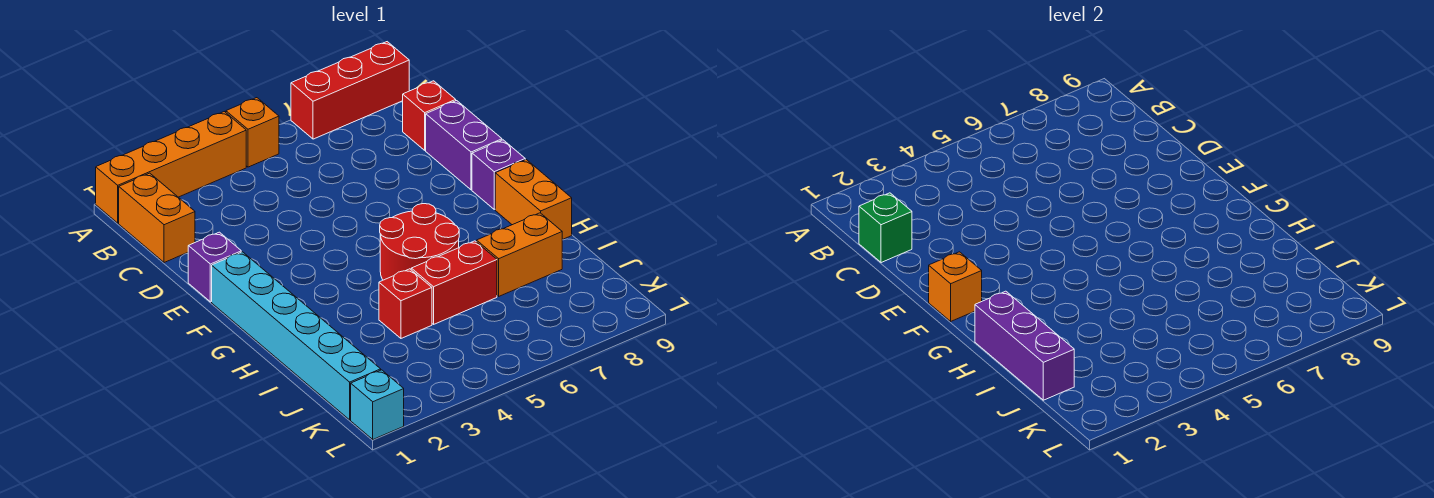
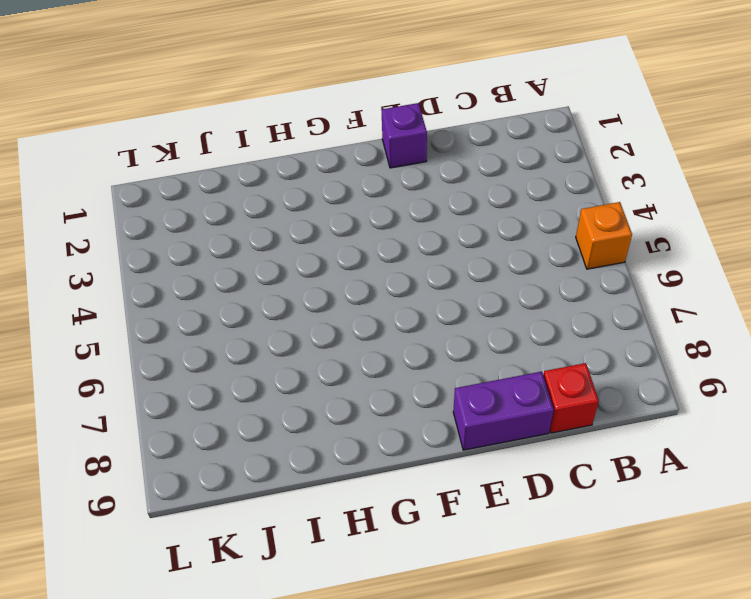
none -> orange 1x4 brick [96,112,246,223]
none -> red 1x3 brick [291,42,409,139]
none -> orange 1x2 brick [119,173,195,263]

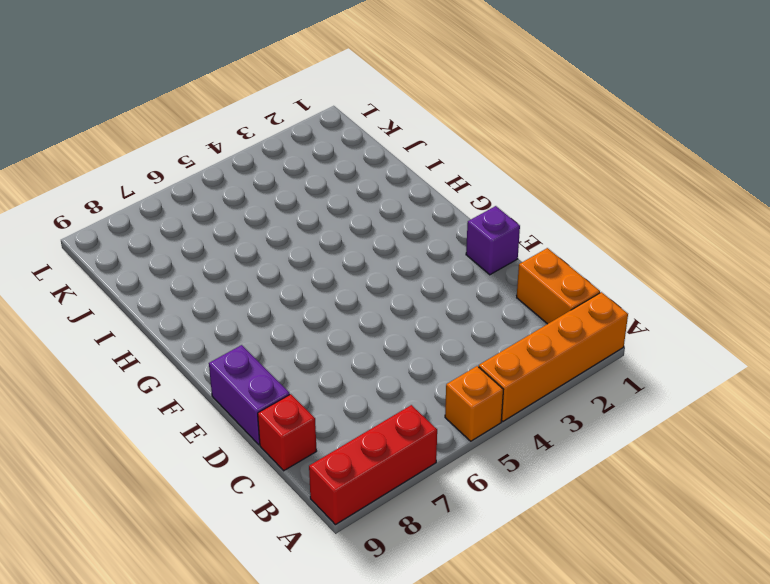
none -> cyan 1x6 brick [212,252,381,420]
none -> purple 1x1 brick [472,140,525,209]
none -> red 2x2 round brick [380,204,459,280]

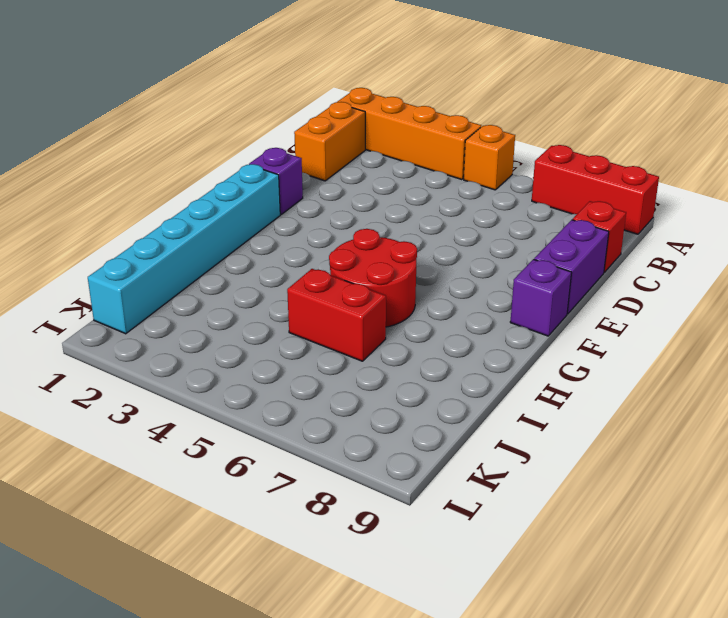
none -> orange 1x2 brick [495,160,572,240]
none -> red 1x1 brick [379,269,432,338]
none -> orange 1x2 brick [477,213,562,296]

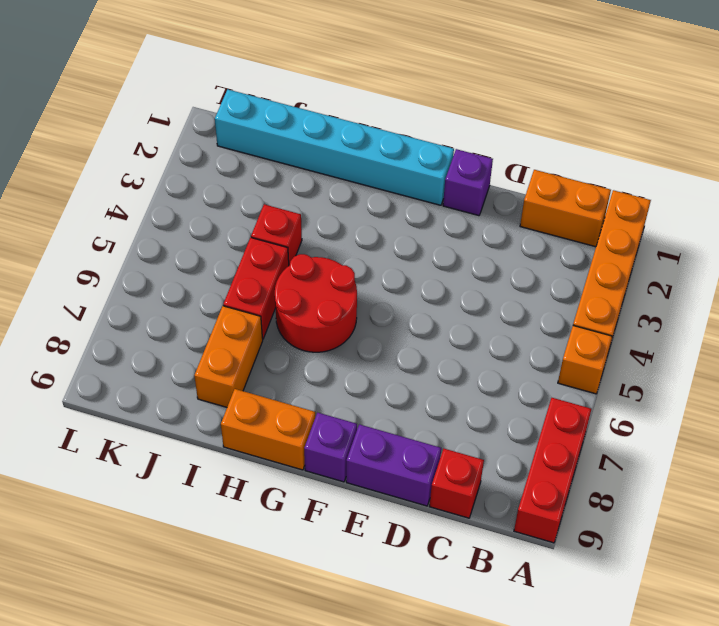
none -> cyan 1x1 brick [351,370,404,439]
none -> green 1x1 brick [859,193,912,263]
none -> orange 1x1 brick [929,252,982,321]

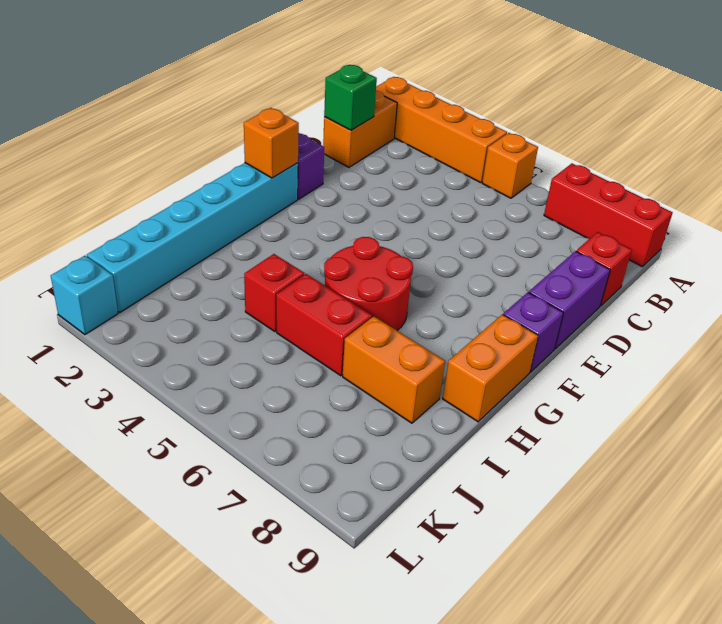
none -> purple 1x3 brick [975,291,1074,400]

